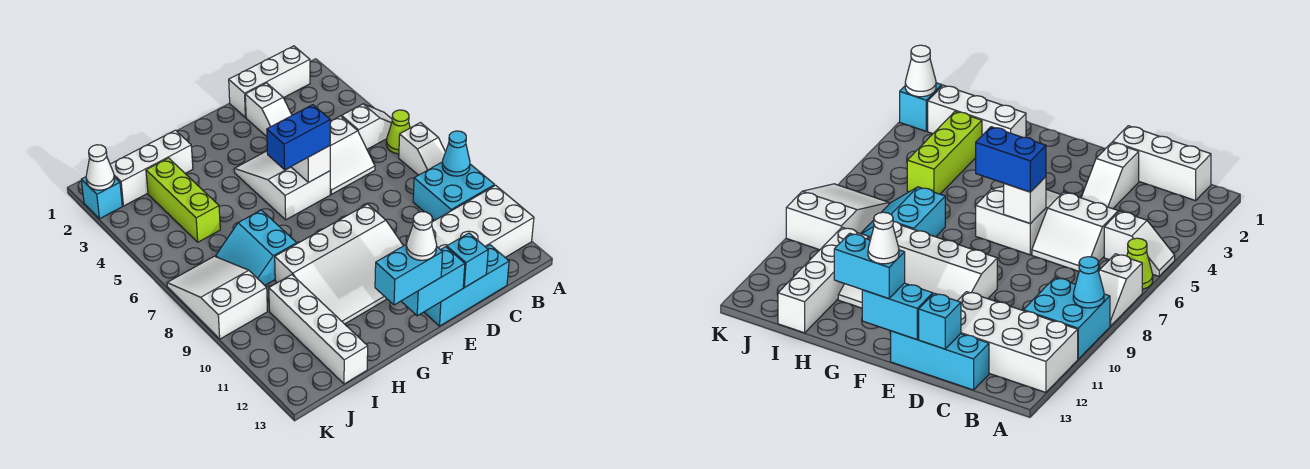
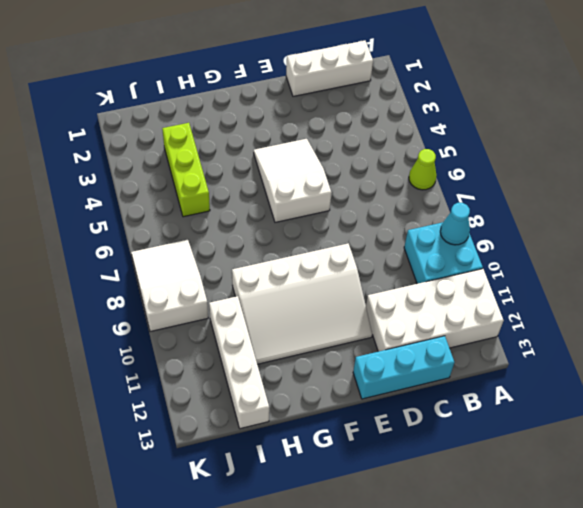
none -> white 1x2 slope [342,104,392,149]
none -> white 1x2 slope [399,123,445,175]
none -> white 2x2 slope [330,116,375,194]

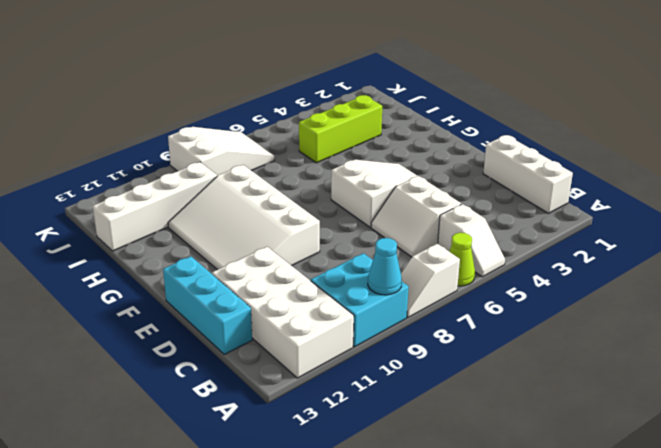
none -> white 1x2 slope [245,83,292,137]
none -> white 1x3 brick [110,130,193,206]
none -> cyan 2x2 slope [216,210,297,285]

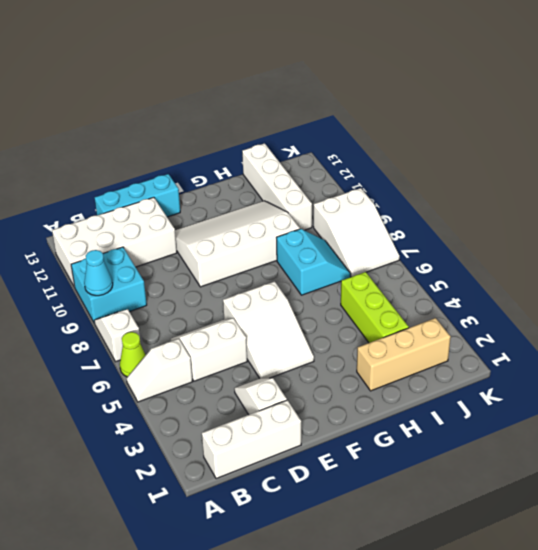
tan 1x3 brick [357,318,451,391] -> white 1x3 brick [110,130,193,206]
none -> cyan 1x1 brick [81,177,122,219]
none -> cyan 1x1 brick [447,233,488,288]
none -> white 1x1 brick [291,146,330,182]

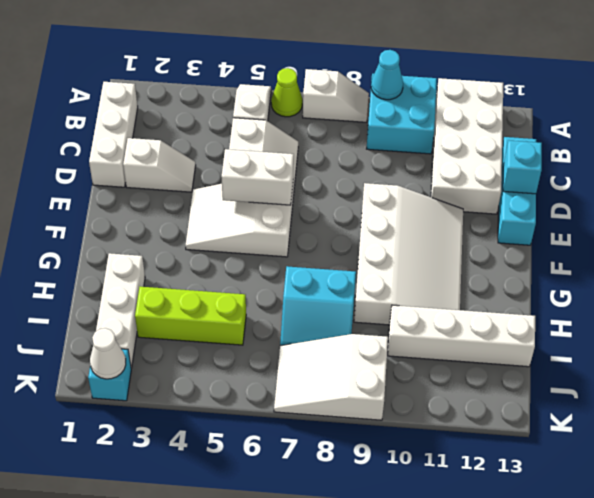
white 1x2 brick [221,149,294,205] -> white 1x1 brick [291,146,330,182]
none -> cyan 1x2 brick [401,247,465,316]
none -> blue 1x2 brick [267,105,330,170]
none -> cyan 1x2 brick [375,244,443,305]

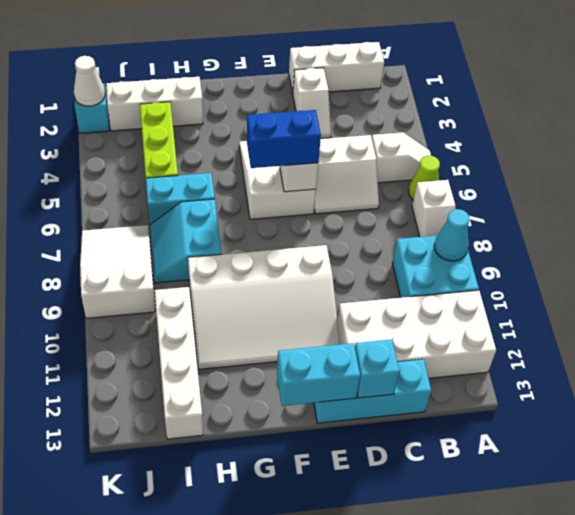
cyan 1x2 brick [146,173,215,224] -> cyan 1x2 brick moved to [375,244,443,305]
none -> white 1x1 cone [406,212,437,260]

